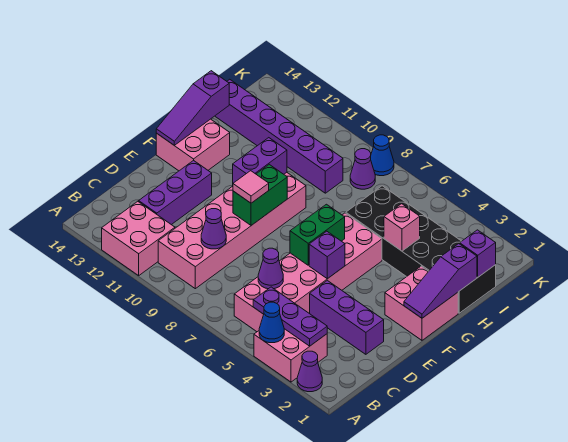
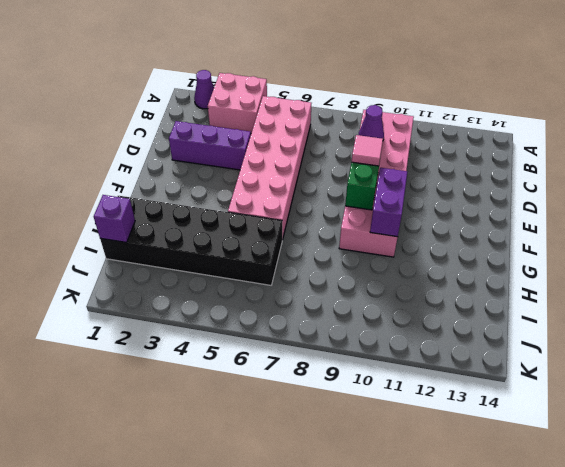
none -> pink 2x2 brick [102,201,175,276]
none -> purple 1x3 brick [139,160,212,225]
none -> pink 2x2 brick [385,266,458,340]

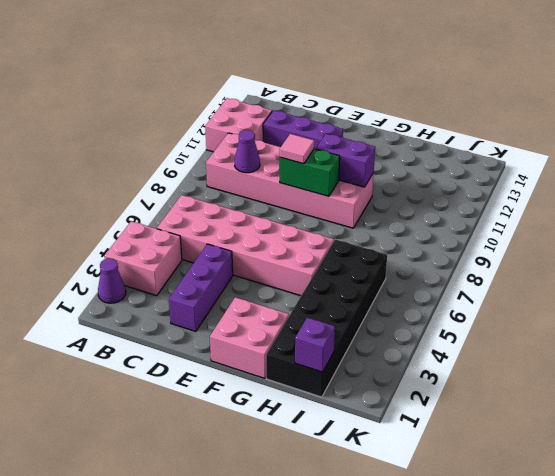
none -> pink 2x2 brick [156,119,230,171]
none -> purple 1x6 brick [215,79,343,193]
none -> purple 1x1 cone [350,149,375,189]

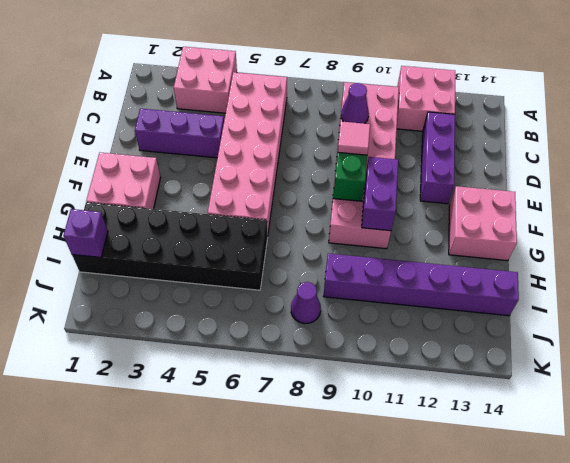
none -> purple 1x1 cone [297,351,322,392]
none -> blue 1x1 cone [371,135,394,176]
none -> blue 1x1 cone [259,302,284,343]

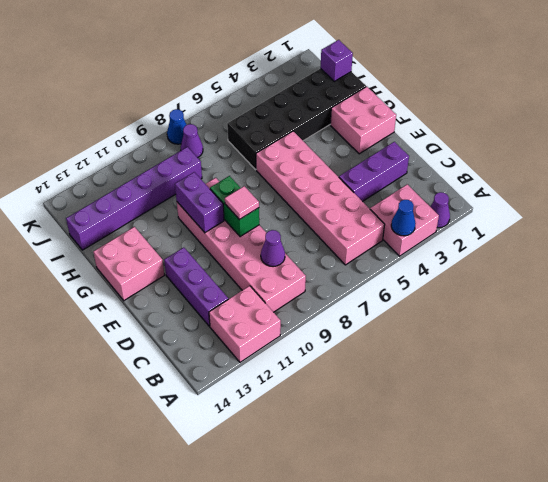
none -> purple 1x3 plate [253,287,327,346]
none -> purple 1x1 cone [258,248,283,289]
none -> purple 1x1 brick [309,231,345,279]

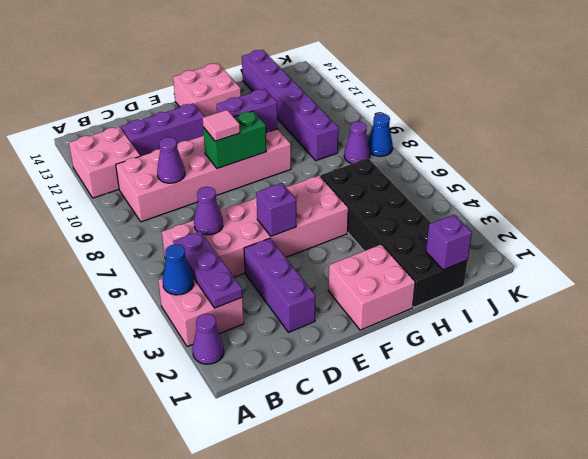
none -> green 1x2 brick [290,204,345,265]
none -> purple 1x3 slope [404,244,477,318]
none -> purple 1x3 slope [156,71,229,146]

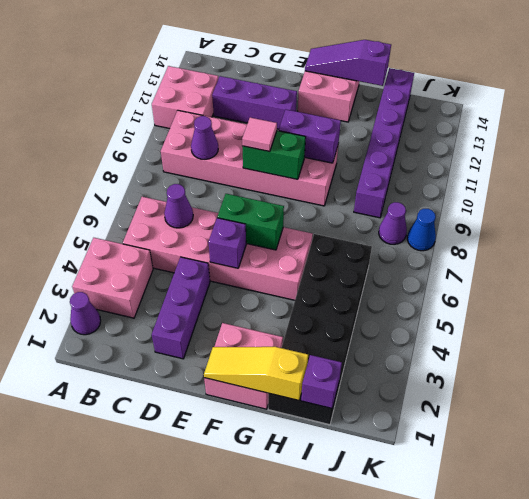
yellow 1x3 slope [204,347,308,400] -> purple 1x3 slope [404,244,477,318]
none -> blue 1x1 cone [259,302,284,343]
none -> purple 1x3 plate [253,287,327,346]
none -> pink 1x1 brick [384,204,420,251]

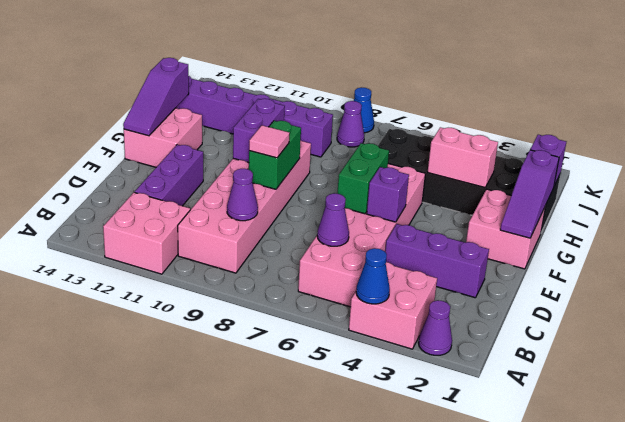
pink 1x2 brick [428,127,498,188] -> pink 1x1 brick [384,204,420,251]
none -> purple 1x3 plate [253,287,327,346]

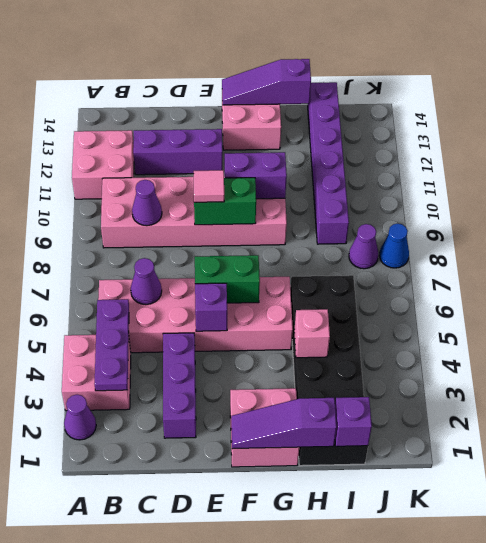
none -> blue 1x1 cone [259,302,284,343]

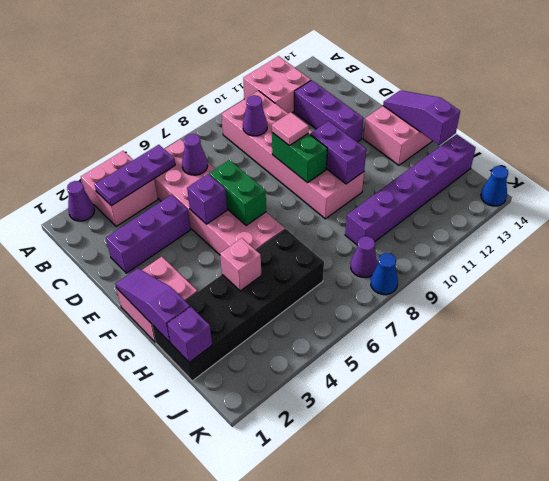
blue 1x1 cone [481,166,508,206] -> blue 1x1 cone moved to [259,302,284,343]

